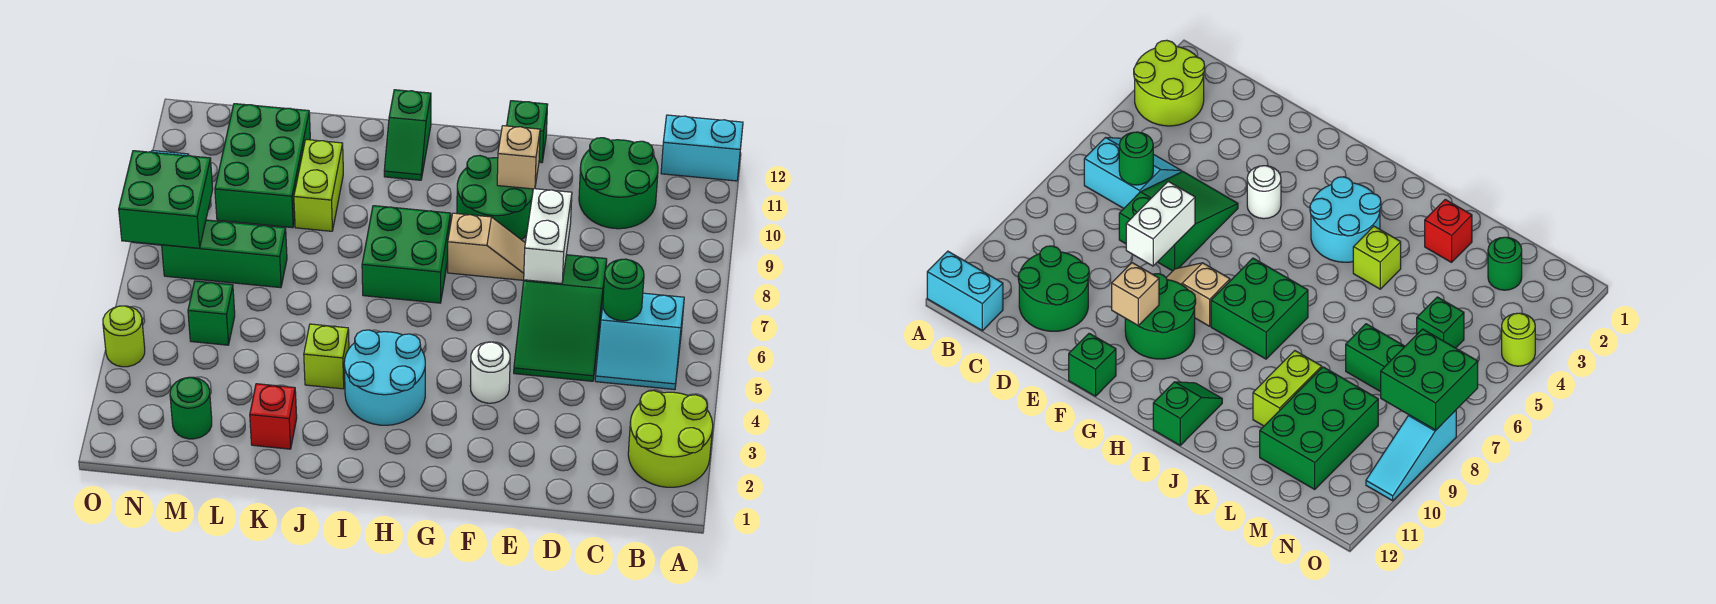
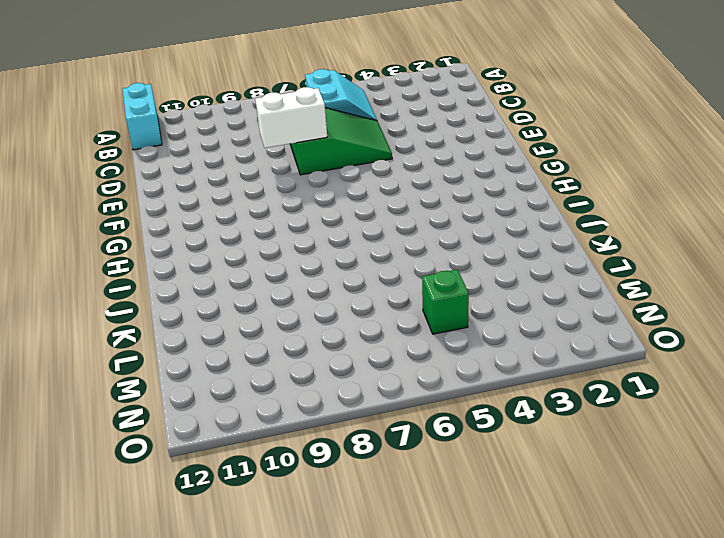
none -> lime 2x2 round brick [628,391,713,487]
none -> green 2x2 round brick [579,138,658,229]
none -> white 1x1 round brick [470,342,510,403]

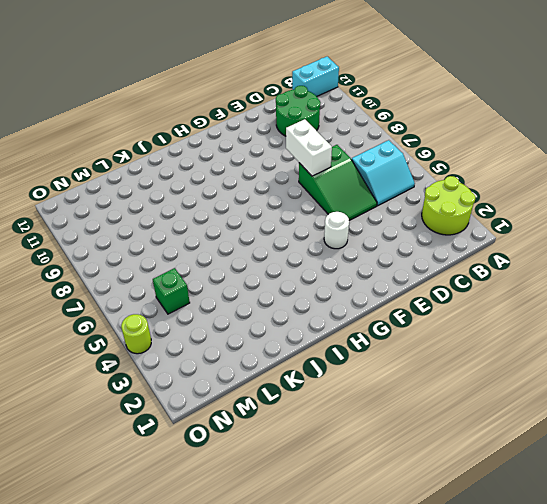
none -> tan 1x2 slope [448,213,525,280]
none -> green 2x2 round brick [457,156,533,240]
none -> green 1x1 brick [507,101,548,163]

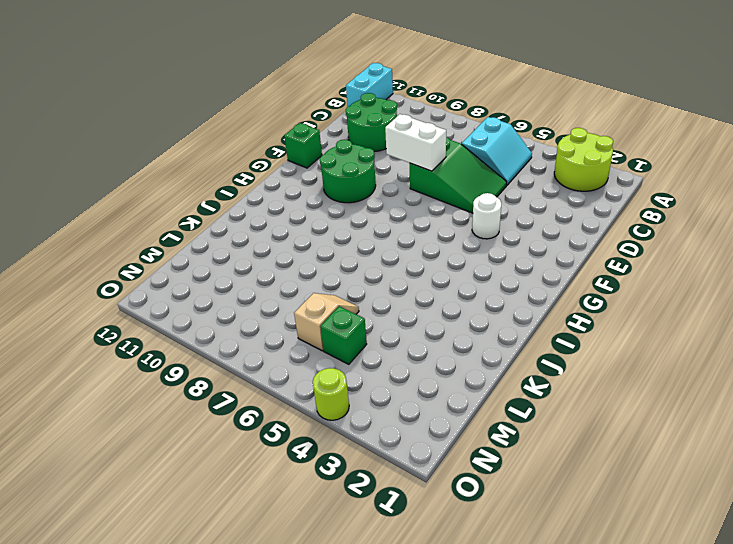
tan 1x2 slope [294,293,359,351] -> tan 1x2 slope moved to [448,213,525,280]
none -> cyan 2x2 round brick [344,330,425,425]
none -> green 2x2 brick [362,206,451,303]
none -> green 1x2 slope [384,90,431,180]

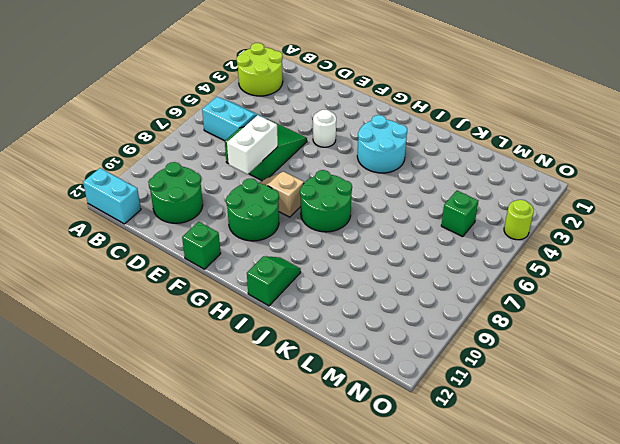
green 2x2 round brick [300,170,352,232] -> green 2x2 brick [362,206,451,303]
none -> lime 1x1 brick [304,324,349,389]
none -> red 1x1 brick [250,384,297,449]
none -> lime 1x2 brick [294,140,343,231]

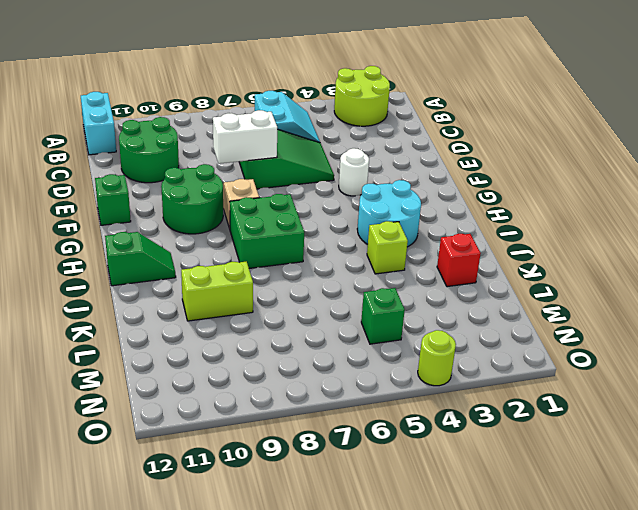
none -> green 1x3 brick [162,220,287,288]
none -> green 2x3 brick [215,104,310,228]
none -> green 1x1 round brick [170,377,212,439]

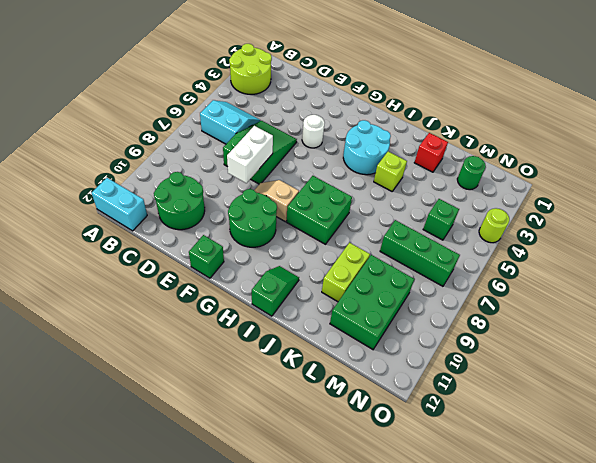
none -> cyan 1x3 slope [1366,410,1456,501]
none -> green 1x1 round brick [603,259,644,321]
none -> tan 1x1 brick [497,126,540,189]

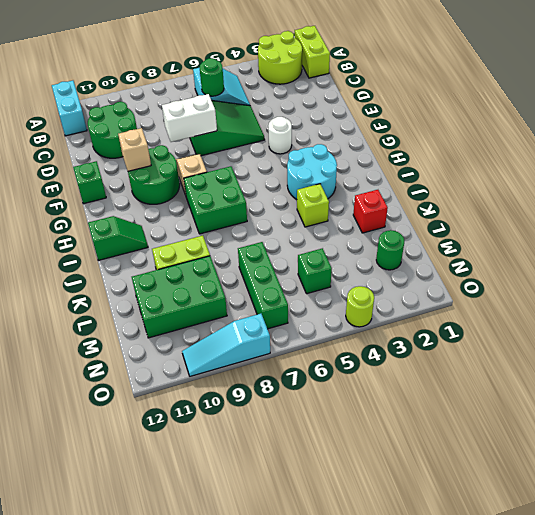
lime 1x2 brick [295,26,330,78] -> none
none -> green 2x2 brick [119,151,213,248]

